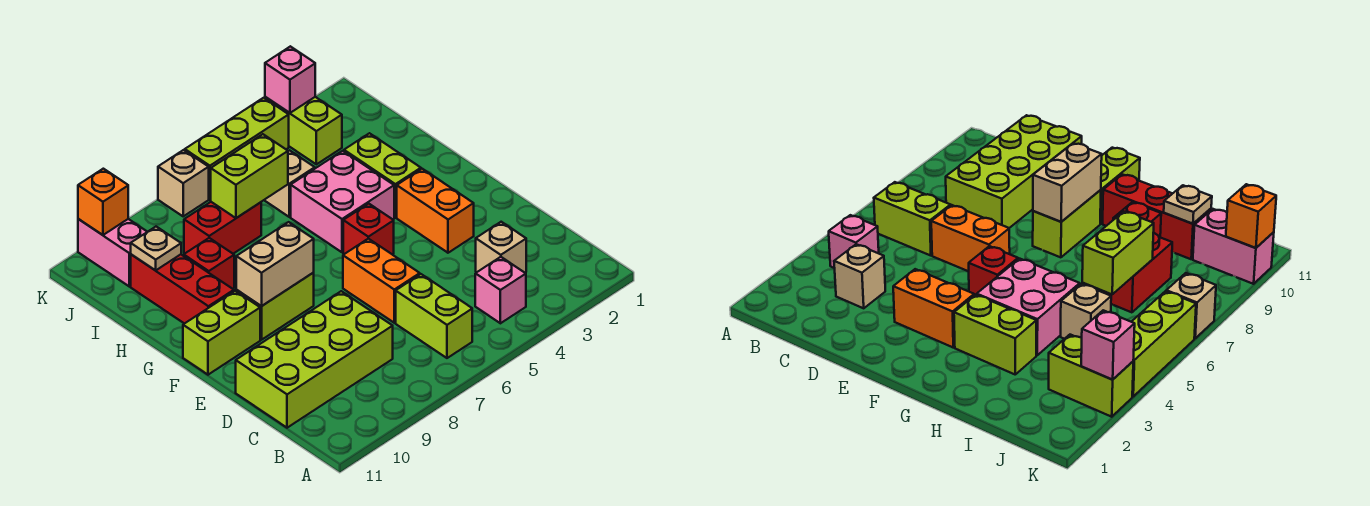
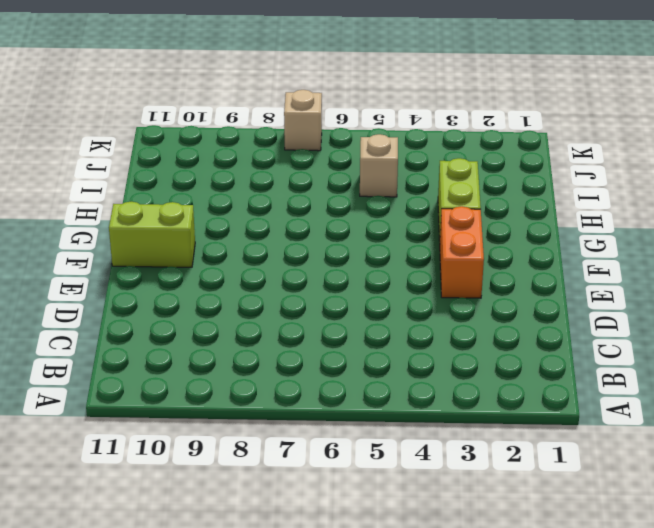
none -> pink 1x1 brick [475,257,526,323]
none -> lime 1x2 brick [396,274,472,358]
none -> tan 1x1 brick [476,222,526,273]

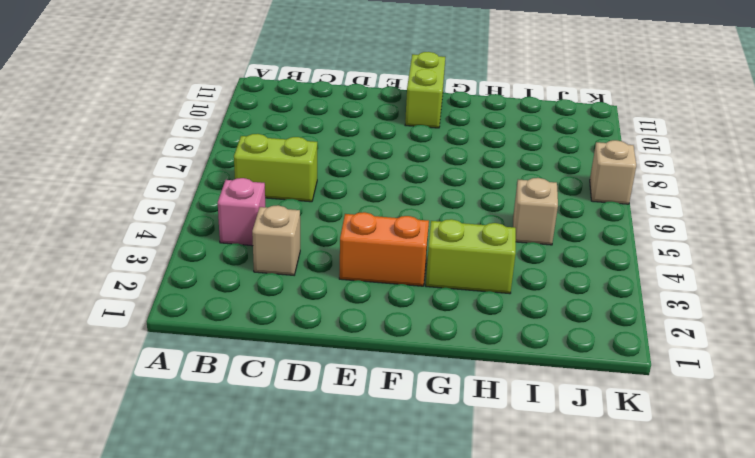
none -> lime 2x4 brick [236,291,393,428]
none -> orange 1x2 brick [343,239,420,323]
none -> red 1x1 brick [343,204,394,254]

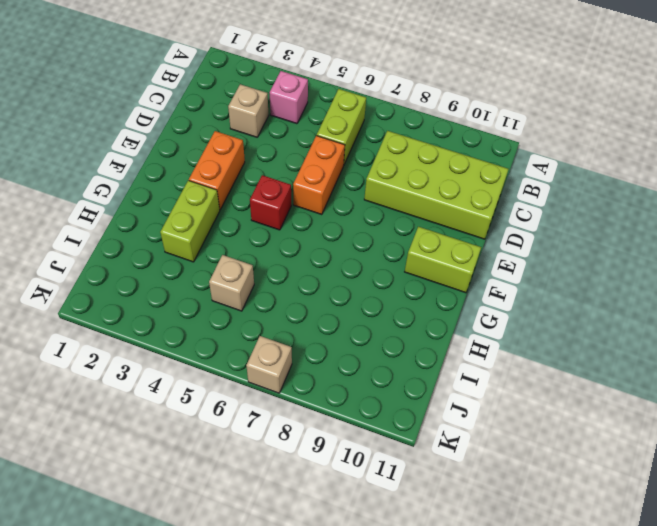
none -> lime 1x2 brick [236,273,314,340]
none -> pink 2x2 brick [291,151,394,252]
none -> red 1x3 brick [131,254,234,324]

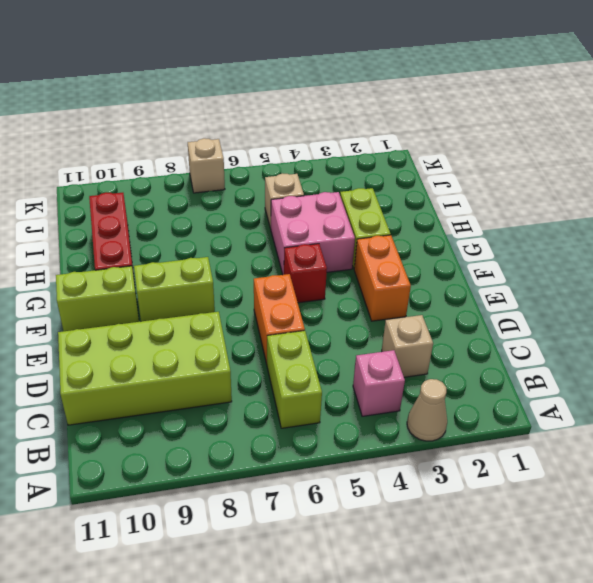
tan 1x1 cone [407,379,447,441] -> none
none -> red 1x1 brick [184,238,234,289]
none -> red 1x2 brick [184,202,261,254]
none -> lime 1x2 brick [265,97,342,164]

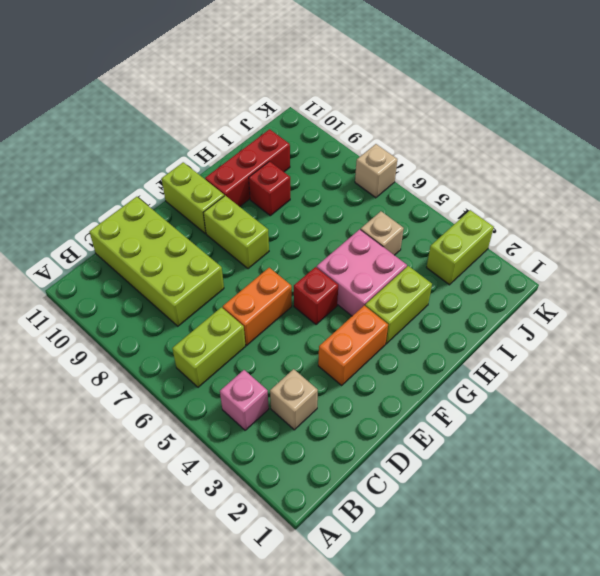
none -> red 1x2 brick [184,202,261,254]
none -> pink 1x2 brick [78,219,147,286]
none -> lime 1x3 brick [185,98,289,199]

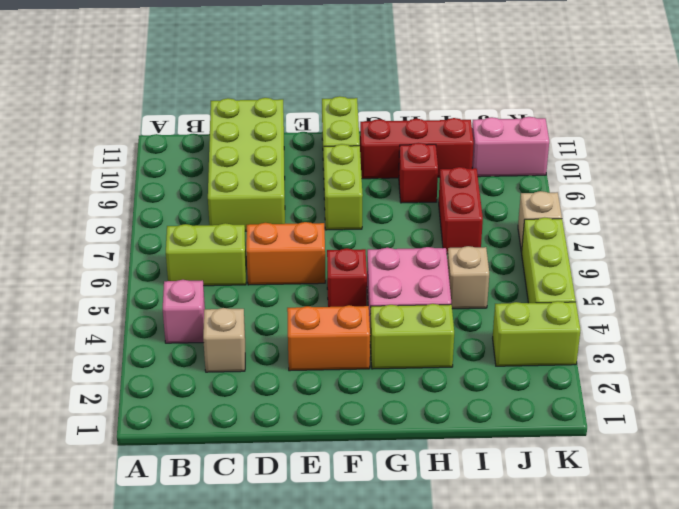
none -> tan 1x2 brick [236,222,314,306]
none -> lime 1x2 brick [211,134,288,218]
none -> tan 1x1 plate [131,227,181,270]

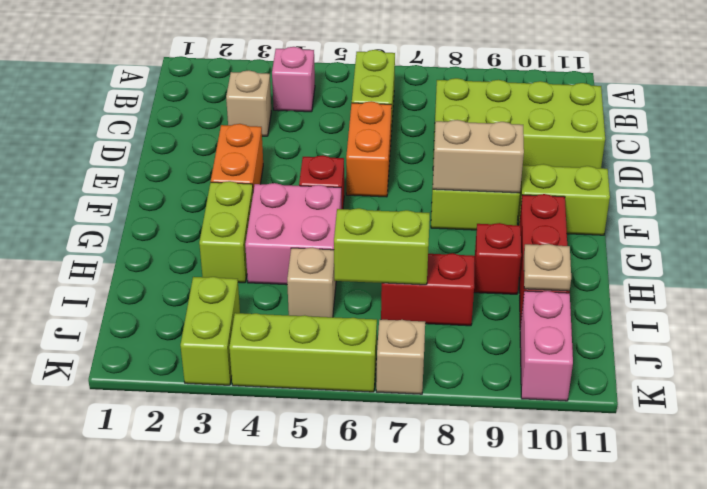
none -> pink 1x1 brick [265,46,315,113]
none -> orange 1x1 brick [78,169,128,235]

